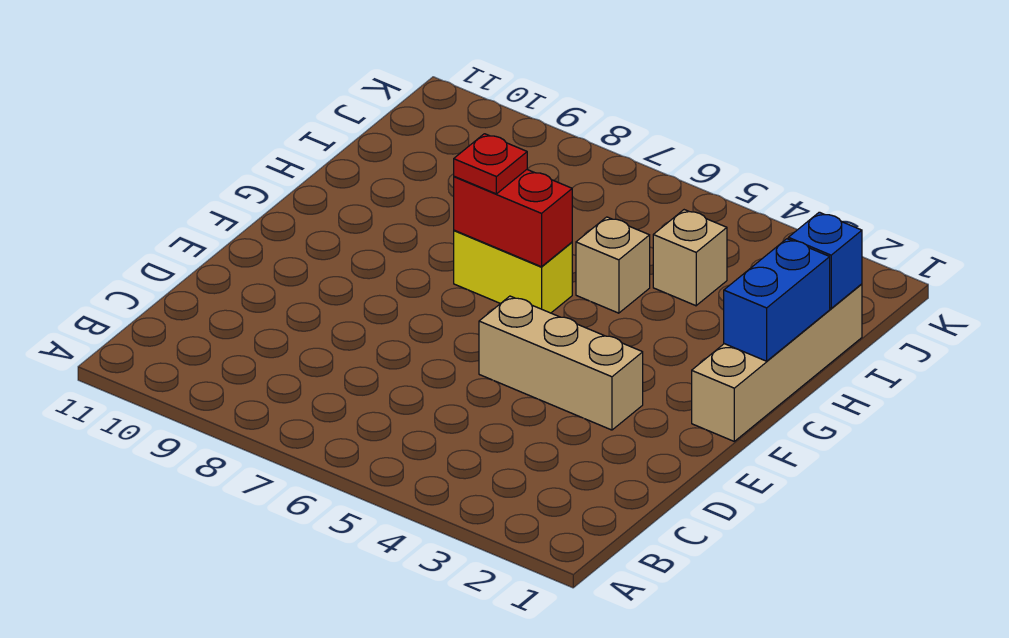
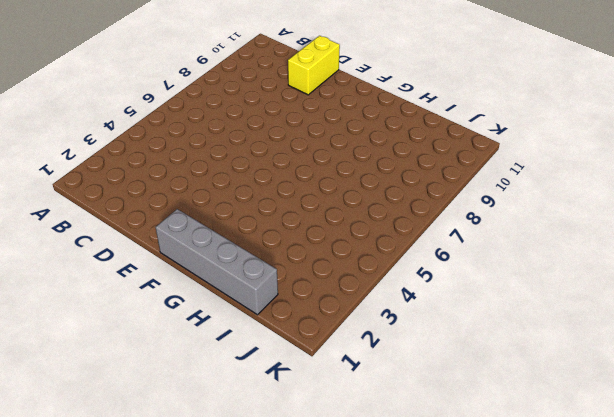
yellow 1x2 brick [288,36,340,95] -> yellow 1x2 brick moved to [454,230,572,313]
grey 1x4 brick [155,209,278,315] -> tan 1x4 brick [692,284,862,441]
none -> tan 1x3 brick [479,296,643,430]
none -> tan 1x1 brick [576,217,650,313]

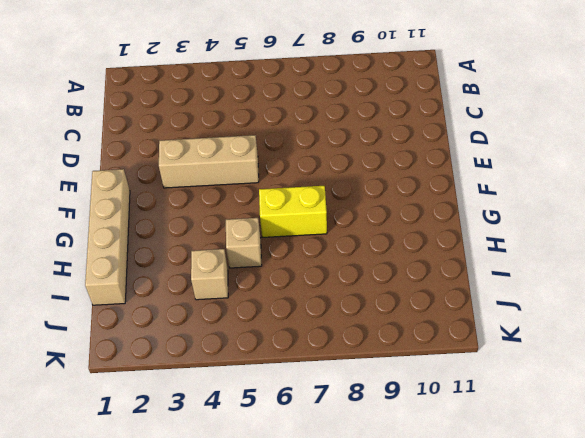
none -> blue 1x2 brick [724,239,830,361]
none -> red 1x2 brick [454,170,572,267]

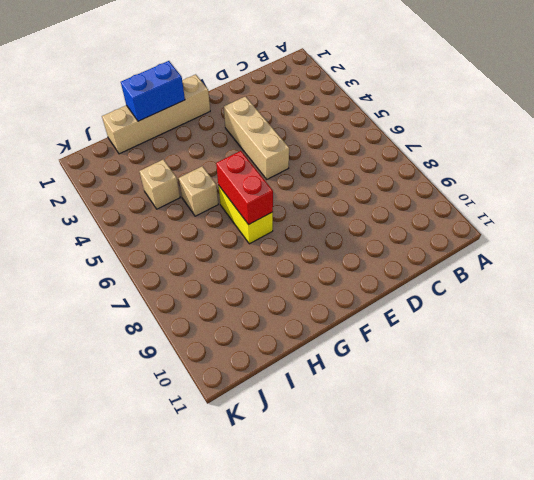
none -> blue 1x1 brick [788,212,862,308]
none -> red 1x1 plate [454,134,527,194]

